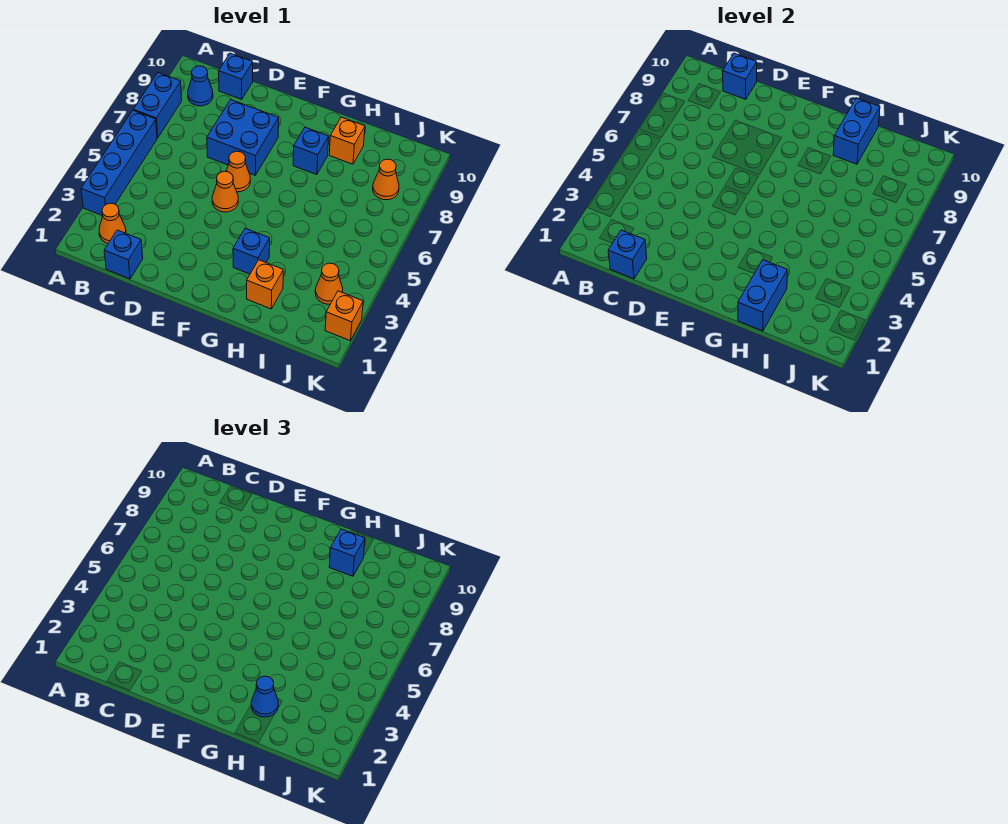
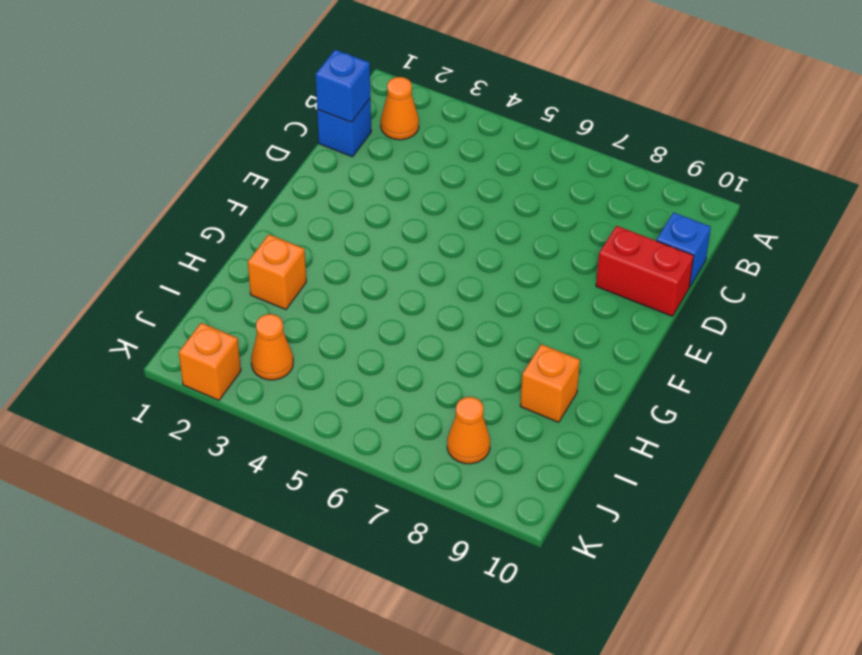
red 1x2 brick [596,226,694,316] -> none
none -> blue 1x4 brick [81,111,157,216]
none -> blue 1x2 brick [133,73,182,138]
none -> blue 1x1 cone [188,66,213,106]

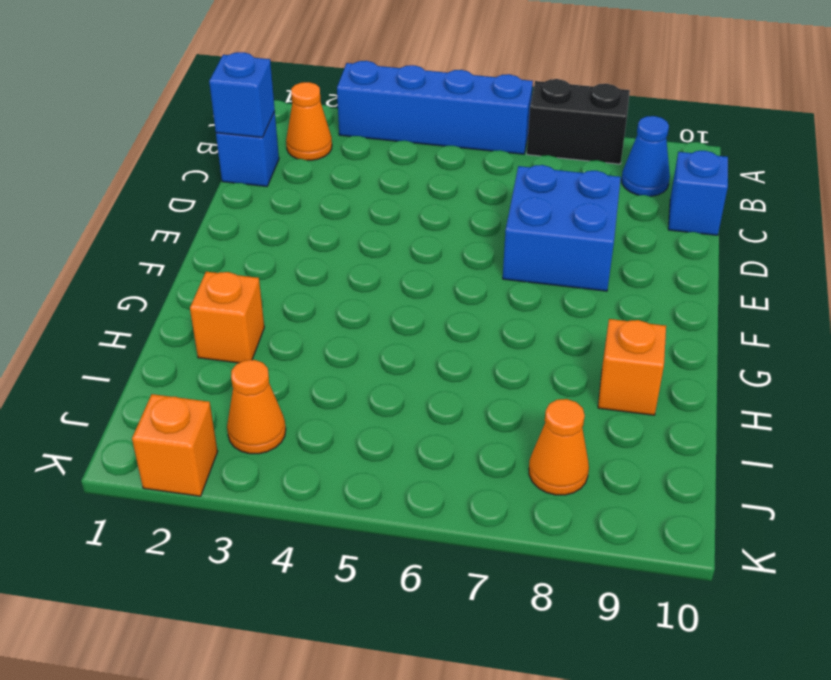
black 1x2 brick [527,79,630,164] -> blue 1x2 brick [133,73,182,138]
none -> orange 1x1 cone [212,171,238,212]
none -> orange 1x1 cone [226,151,250,192]
none -> blue 1x1 brick [233,228,270,274]

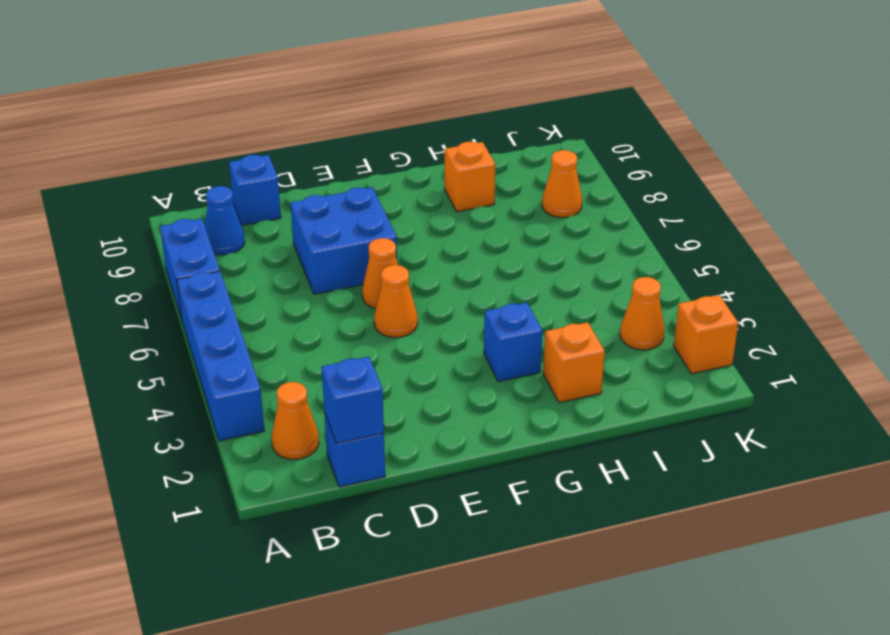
none -> blue 1x1 brick [293,127,329,175]
none -> blue 1x1 brick [723,53,757,99]
none -> blue 1x2 brick [738,260,787,331]

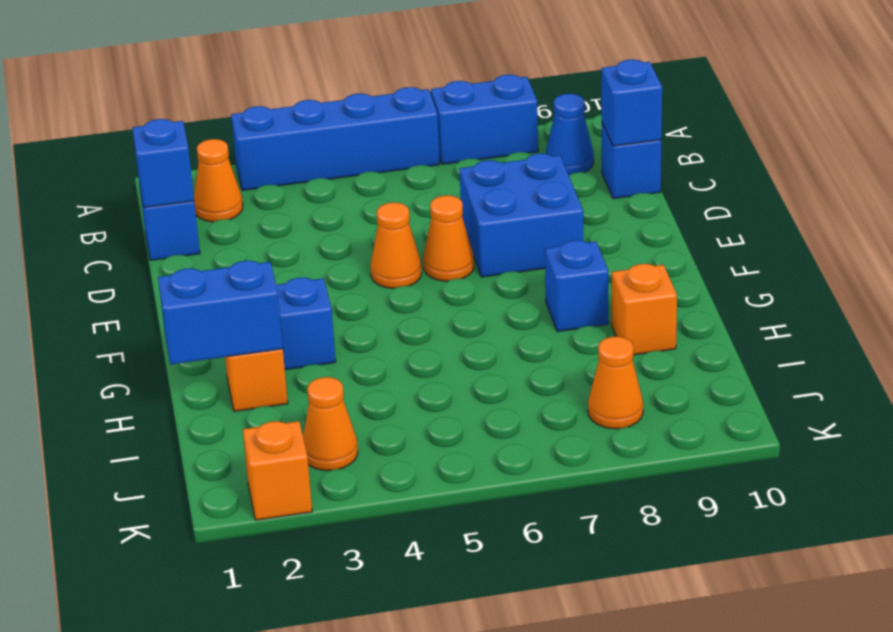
none -> blue 1x2 brick [833,98,880,164]
none -> blue 1x1 cone [251,676,278,717]
none -> blue 1x1 brick [329,529,365,576]

